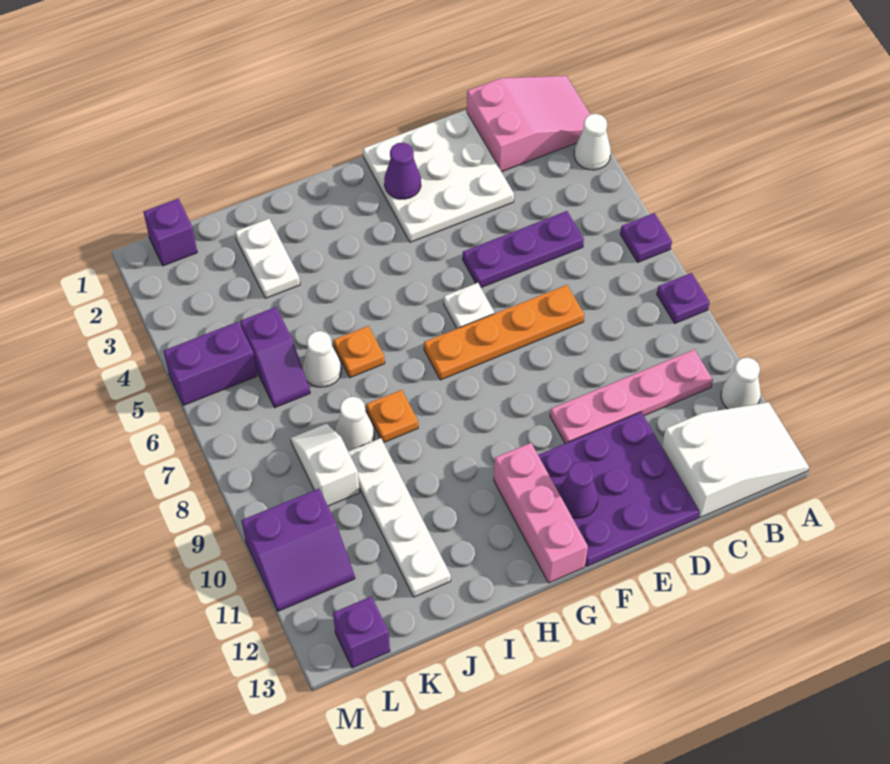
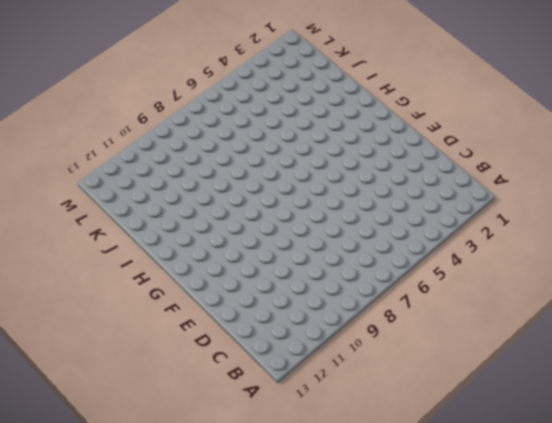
none -> pink 2x3 slope [467,76,590,172]
none -> white 1x1 cone [574,114,611,170]
none -> purple 1x1 plate [620,213,672,262]

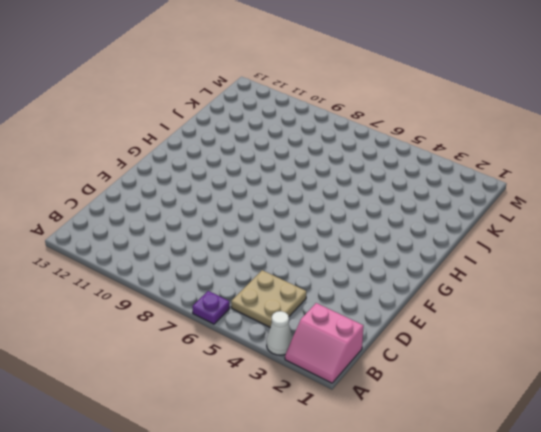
pink 2x2 slope [285,303,363,383] -> pink 2x3 slope [467,76,590,172]
tan 2x2 plate [231,270,306,328] -> purple 1x3 plate [463,211,584,288]
none -> purple 1x1 plate [657,273,710,323]
none -> white 1x1 cone [721,358,761,409]
none -> white 2x3 slope [662,402,809,518]

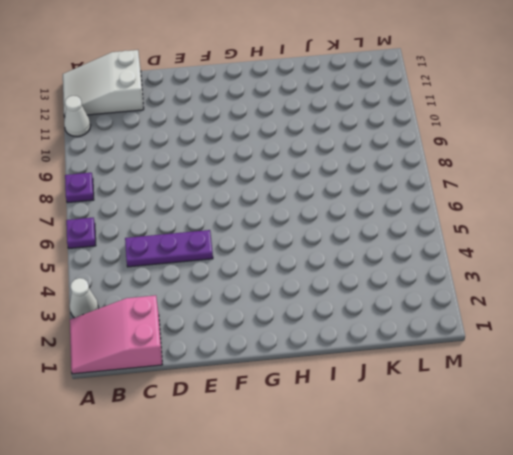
none -> pink 1x4 plate [550,350,713,443]
none -> white 3x3 plate [363,110,514,242]
none -> orange 1x4 plate [424,285,584,380]

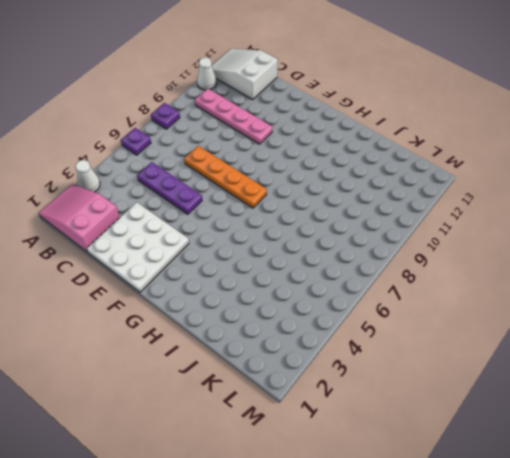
none -> purple 3x3 plate [538,412,699,566]
none -> white 1x1 plate [444,283,494,329]
none -> pink 1x3 brick [494,443,588,583]

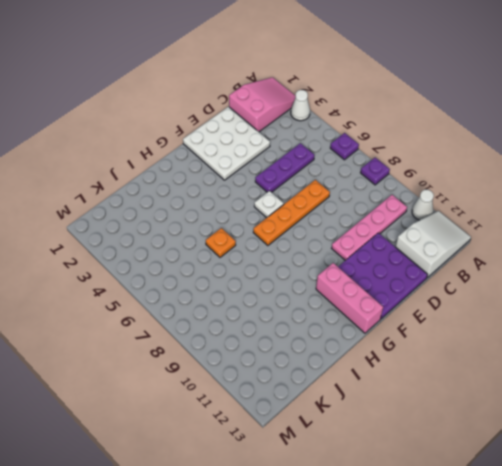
none -> orange 1x1 plate [366,390,418,442]
none -> white 1x2 plate [235,219,300,298]
none -> white 1x1 cone [303,331,341,387]

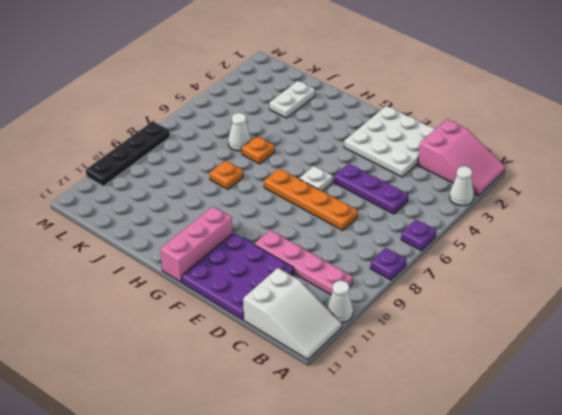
black 1x4 plate [86,121,170,186] -> purple 2x2 slope [242,489,355,611]
none -> white 1x1 cone [335,397,374,451]
none -> white 1x4 plate [348,438,451,597]
none -> purple 1x2 slope [240,307,310,408]

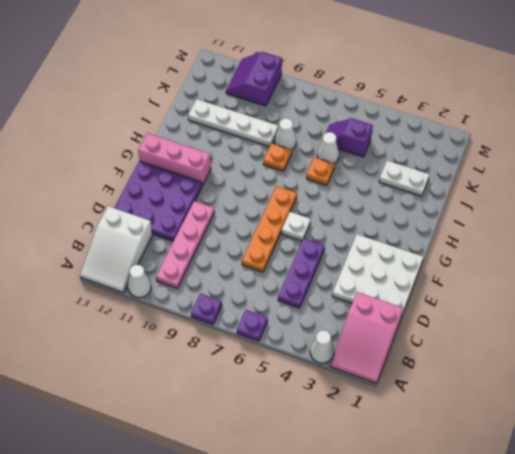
none -> white 1x2 slope [291,424,360,506]
none -> purple 1x1 brick [144,199,197,266]
none -> purple 1x2 brick [164,322,257,405]

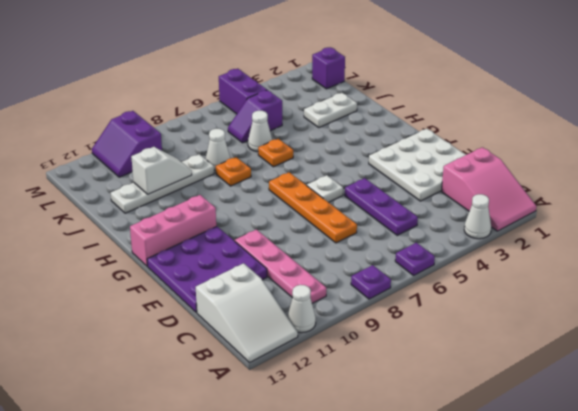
white 1x2 slope [131,147,192,194] -> white 1x2 slope moved to [291,424,360,506]
none -> purple 1x1 brick [333,596,390,668]
none -> purple 1x1 cone [384,142,421,199]
none -> purple 1x1 cone [558,462,598,518]

